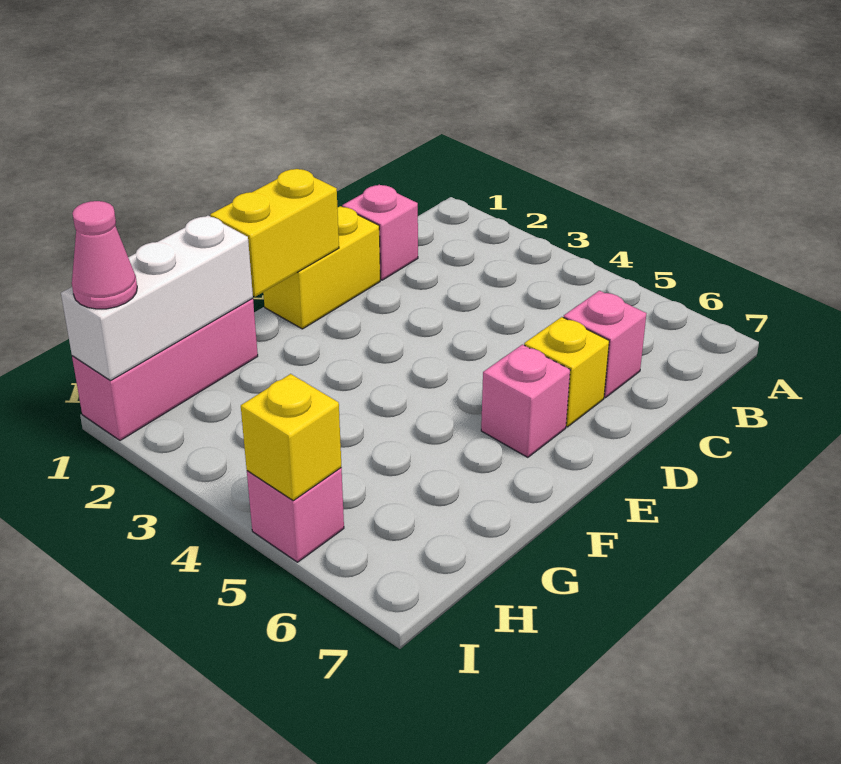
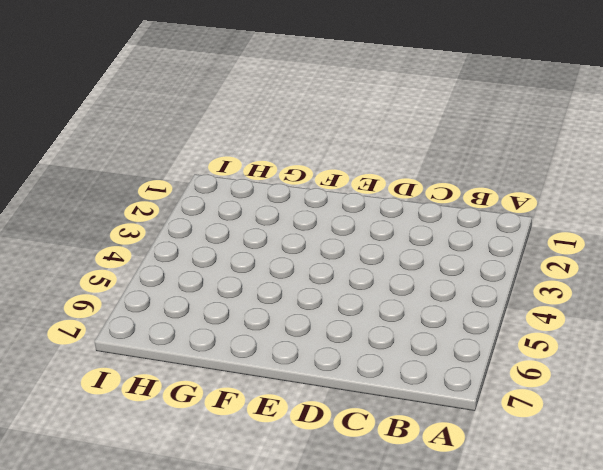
none -> pink 1x1 brick [342,185,418,280]
none -> pink 1x1 brick [563,291,646,398]

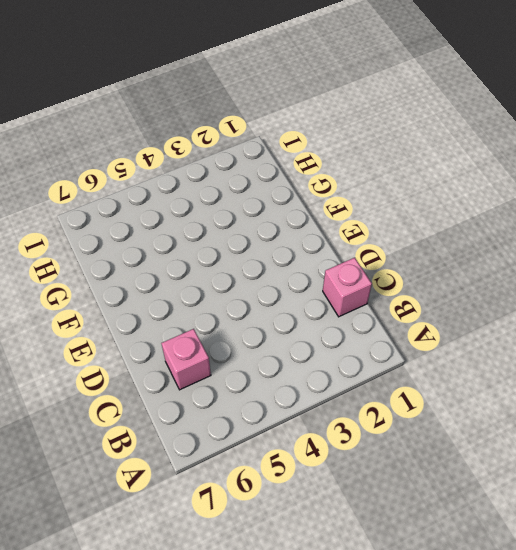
none -> yellow 1x2 brick [263,206,380,329]
none -> yellow 1x1 brick [524,317,609,427]

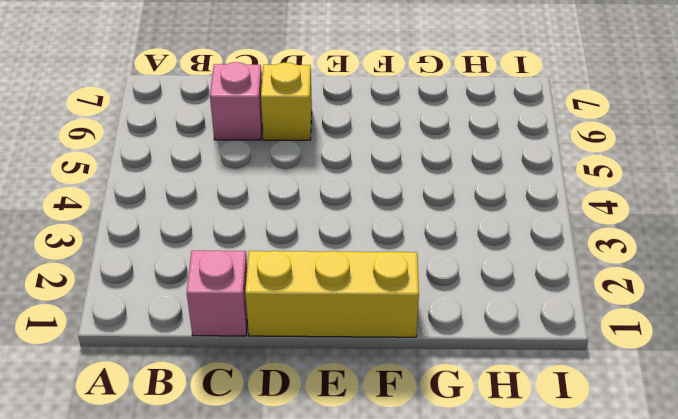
yellow 1x3 brick [245,251,419,337] -> yellow 1x2 brick [263,206,380,329]
none -> pink 1x1 brick [481,345,570,457]
none -> pink 1x3 brick [72,298,258,440]

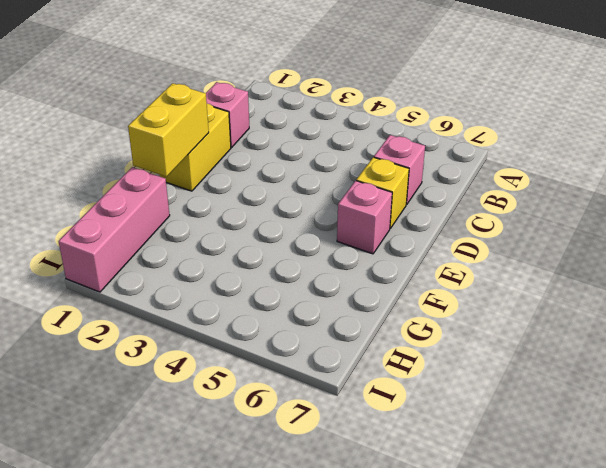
none -> pink 1x1 brick [247,468,344,562]
none -> white 1x3 brick [61,216,253,381]

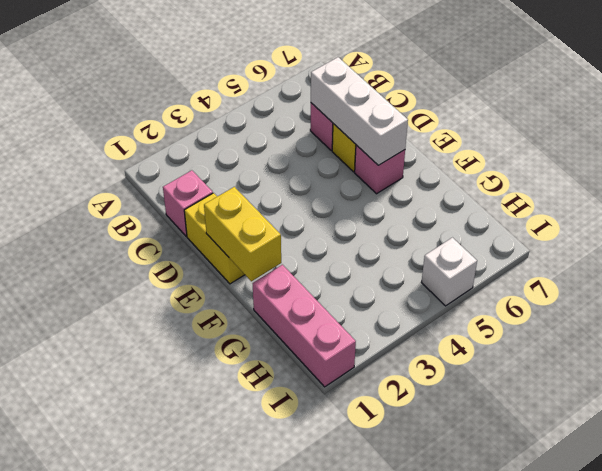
white 1x3 brick [311,57,408,165] -> white 1x3 brick moved to [61,216,253,381]
white 1x1 brick [421,238,477,306] -> pink 1x1 brick [247,468,344,562]
none -> yellow 1x1 brick [241,374,341,501]
none -> pink 1x1 cone [72,201,137,309]

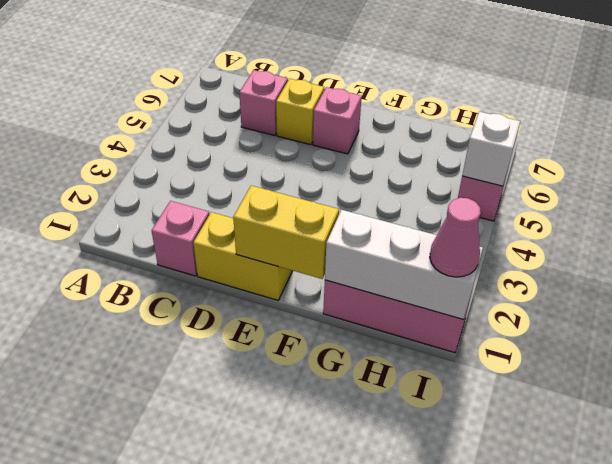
white 1x1 brick [462,112,520,186] -> yellow 1x1 brick [241,374,341,501]

